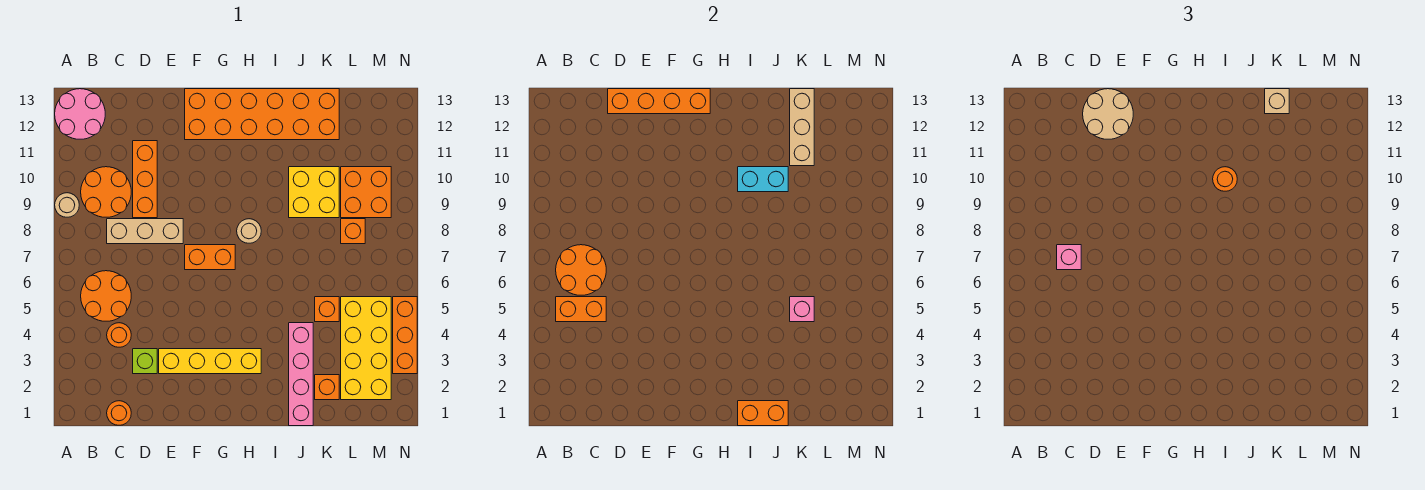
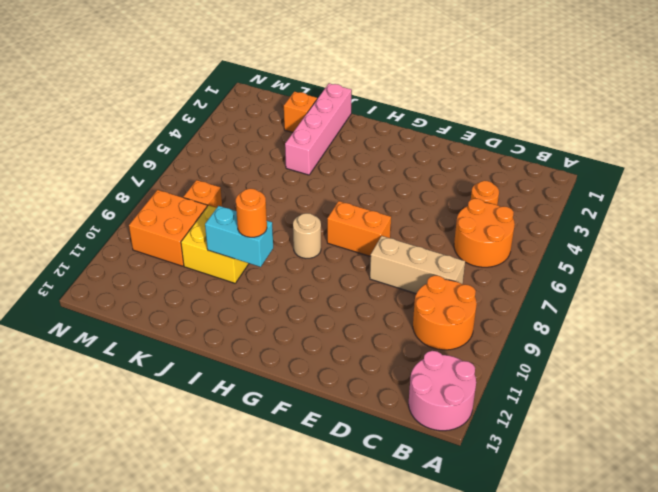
none -> tan 1x1 round brick [55,193,79,217]
none -> orange 1x1 round brick [107,401,131,425]
none -> lime 1x1 brick [133,349,157,374]
none -> orange 1x3 brick [133,141,157,218]

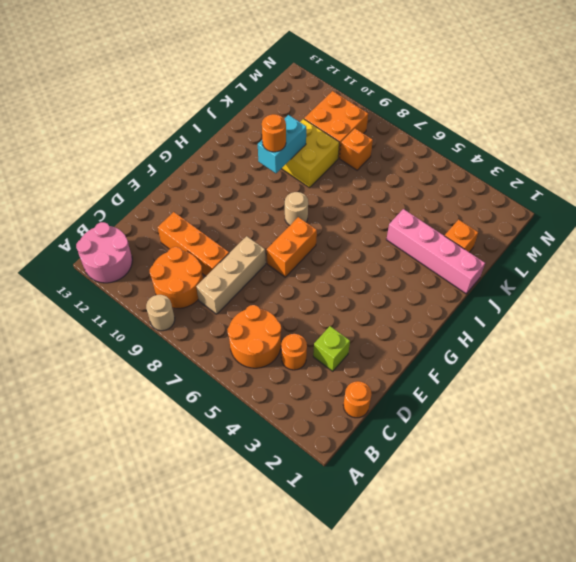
none -> yellow 1x4 brick [159,349,261,374]
none -> orange 2x6 brick [185,89,339,140]
none -> orange 1x1 brick [315,297,339,322]
none -> yellow 2x4 brick [341,297,391,400]

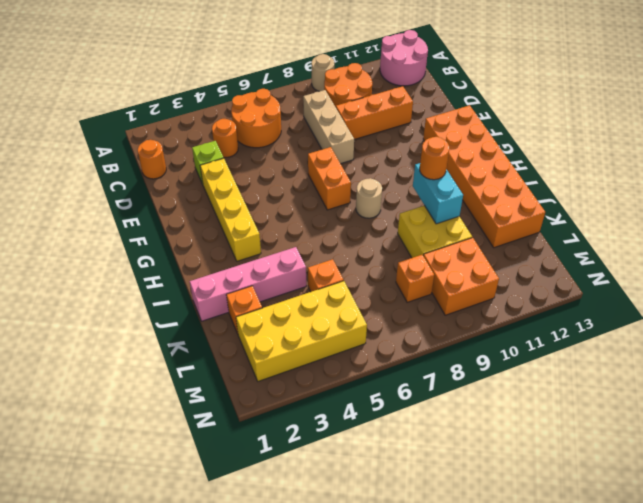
none -> orange 1x3 brick [393,297,417,374]
none -> orange 1x2 brick [556,297,606,322]
none -> orange 2x2 round brick [556,245,606,295]
none -> orange 1x4 brick [608,89,710,114]

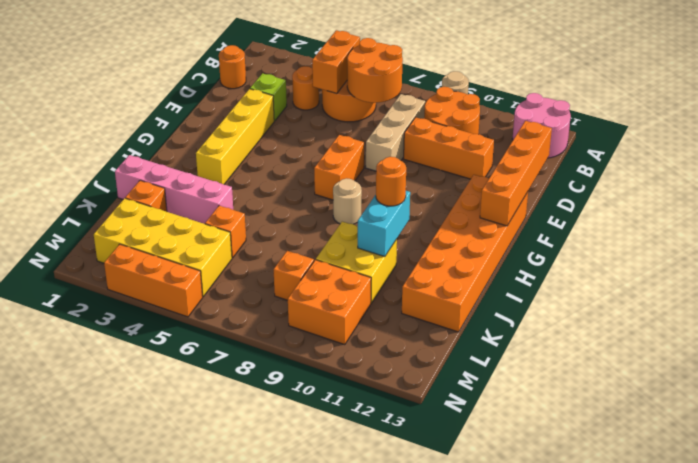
none -> orange 1x2 brick [738,401,788,426]
none -> pink 1x1 brick [790,297,814,322]
none -> tan 1x3 brick [790,89,814,166]
none -> pink 1x1 brick [1057,245,1081,270]

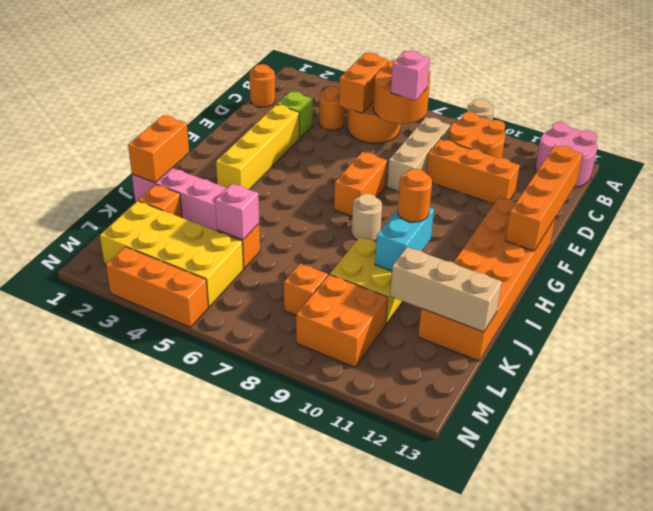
none -> tan 2x2 round brick [1083,89,1133,139]
none -> tan 1x1 brick [1265,89,1289,114]

